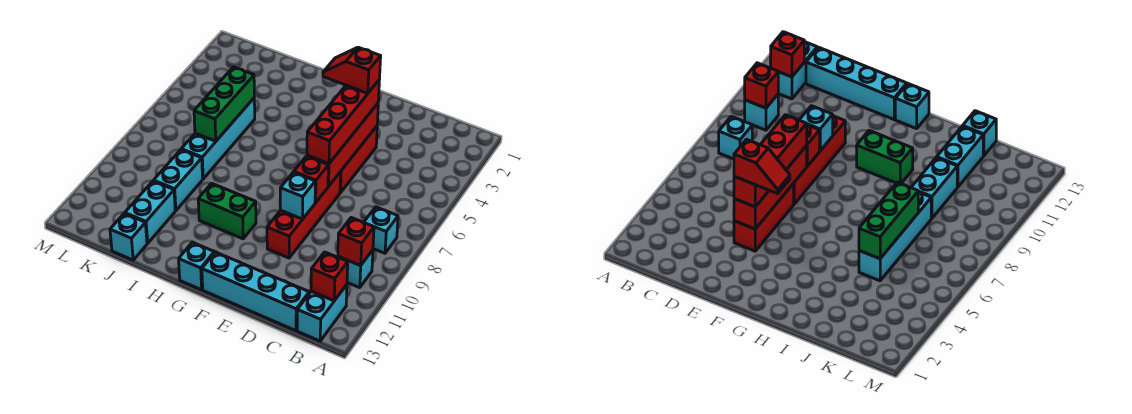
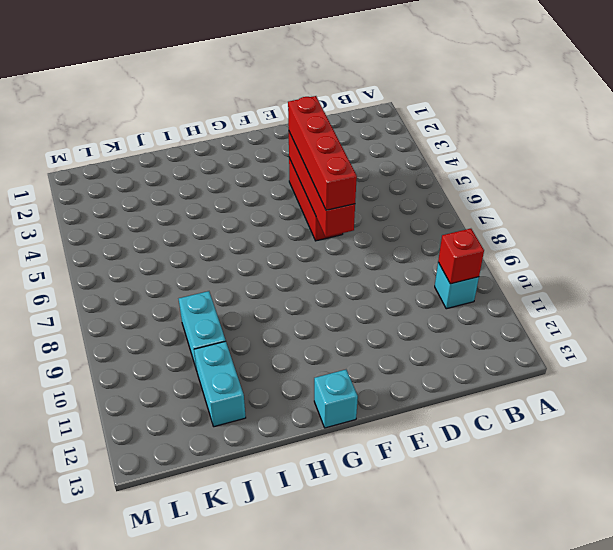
none -> cyan 1x1 brick [364,207,398,253]
none -> cyan 1x2 brick [297,285,347,341]
none -> cyan 1x4 brick [202,252,309,331]

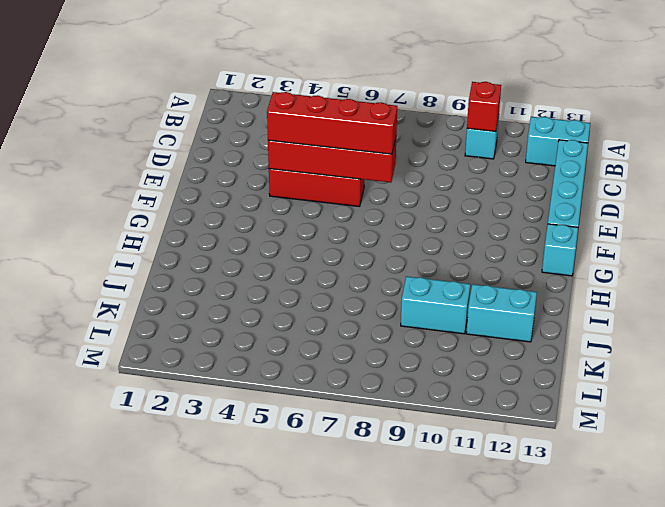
none -> cyan 1x1 brick [364,207,398,253]
none -> red 1x4 brick [267,172,341,258]
none -> green 1x2 brick [198,183,256,239]

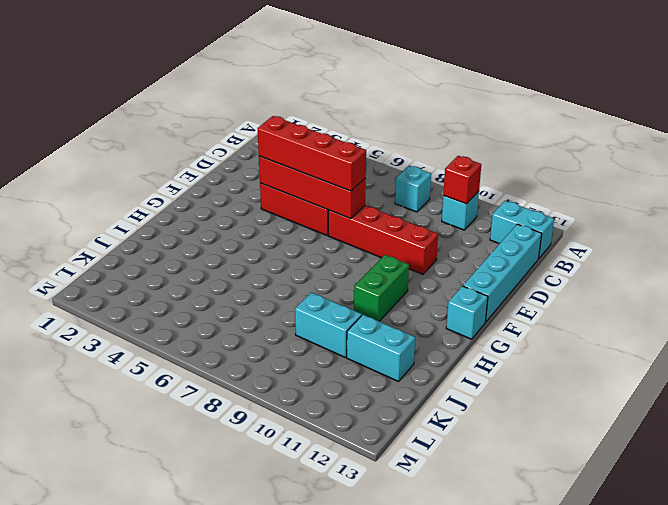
none -> cyan 1x4 brick [181,98,255,179]
none -> cyan 1x1 brick [110,213,147,260]
none -> red 1x1 brick [311,252,348,301]

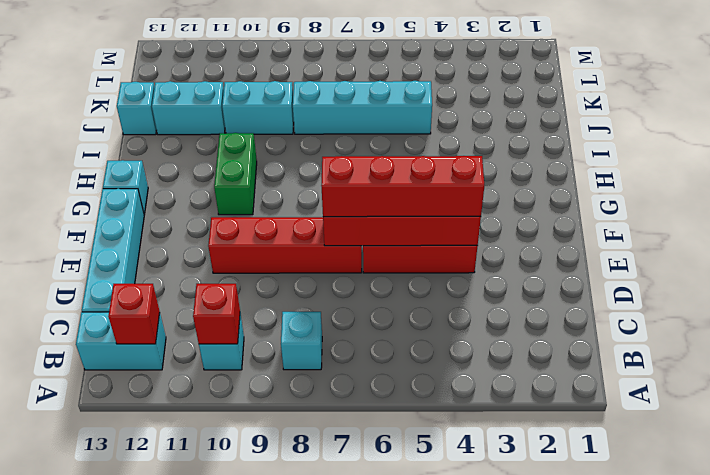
none -> red 1x1 brick [294,156,328,203]
none -> cyan 1x1 brick [280,172,315,219]
none -> green 1x3 brick [194,67,254,141]

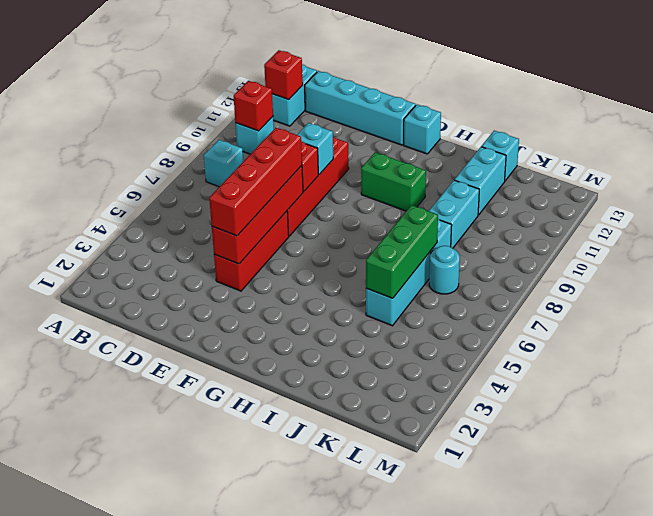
cyan 1x1 round brick [429,246,460,294] -> none
none -> red 1x2 slope [323,47,381,93]

